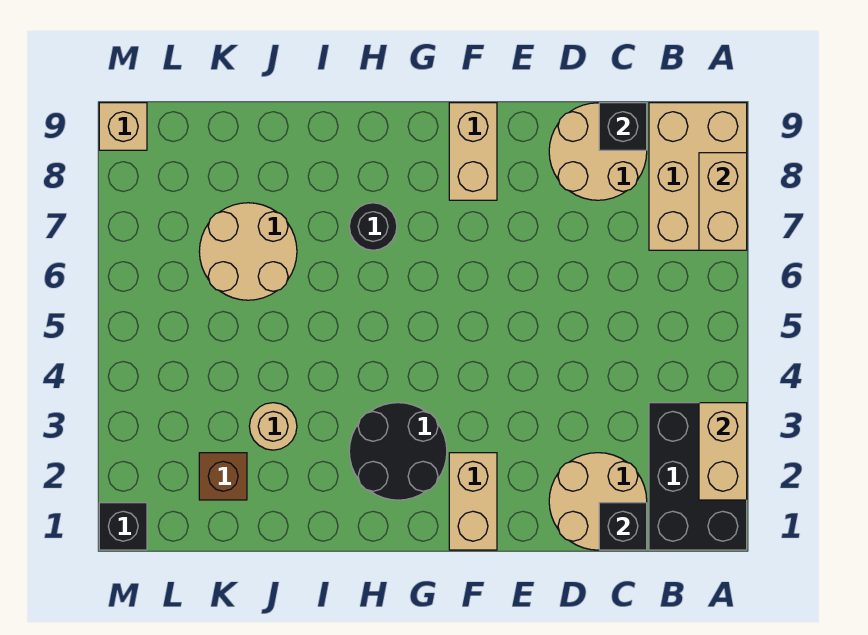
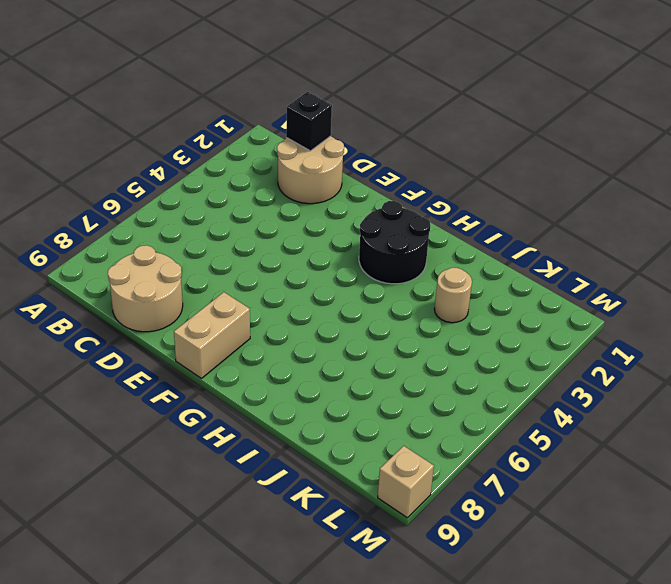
none -> black 2x3 brick [649,403,747,550]
none -> tan 2x3 brick [649,103,747,250]
none -> tan 1x2 brick [449,453,497,550]

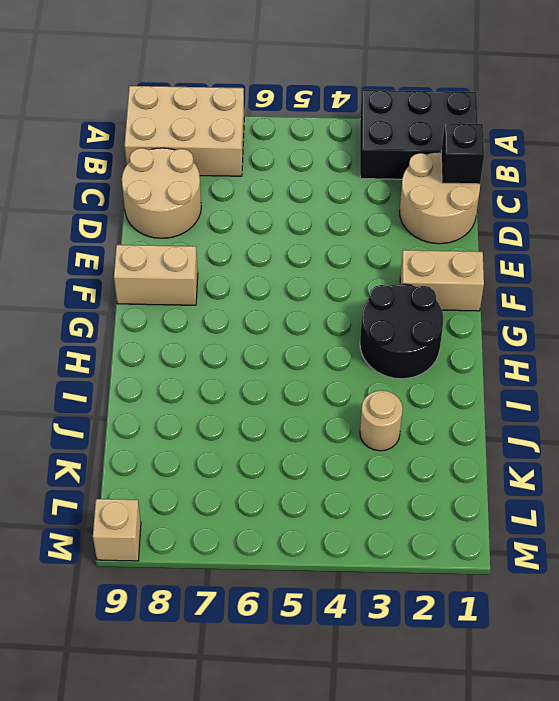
none -> black 1x1 round brick [349,203,397,250]
none -> tan 2x2 round brick [199,203,297,300]
none -> brown 1x1 brick [199,453,247,500]

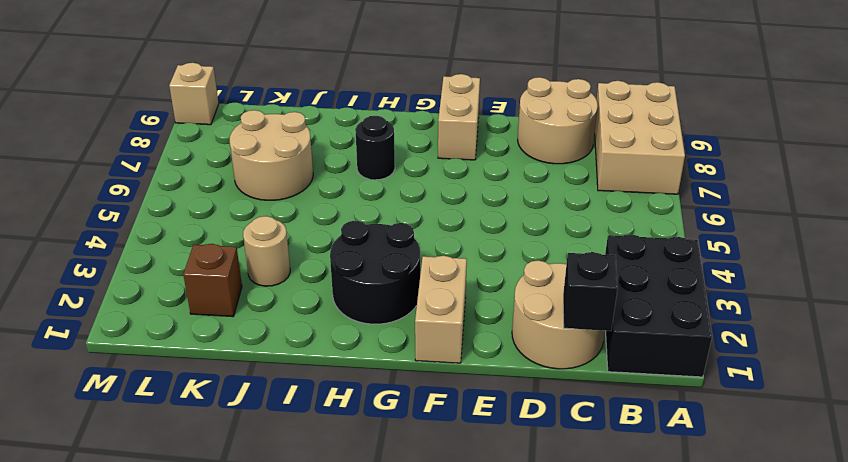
none -> black 1x1 brick [99,503,147,550]
none -> tan 1x2 brick [699,403,747,500]
none -> tan 1x2 brick [699,153,747,250]

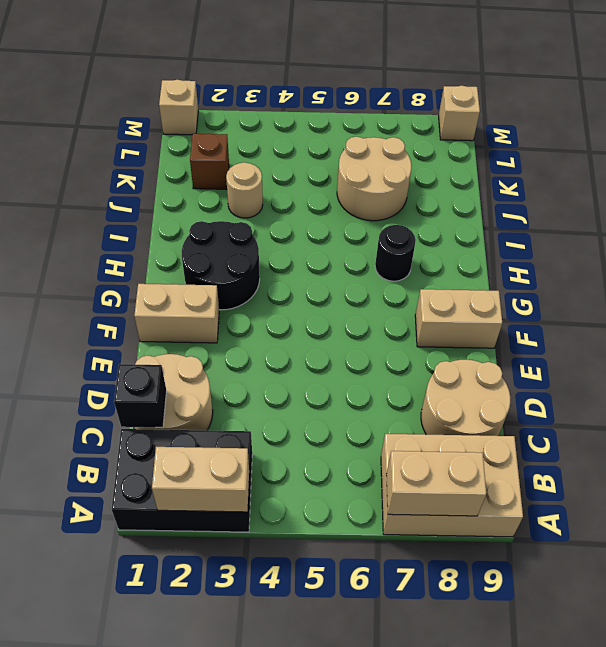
tan 1x1 brick [159,80,198,135] -> black 1x1 brick [99,503,147,550]
none -> black 1x1 brick [599,103,647,150]

